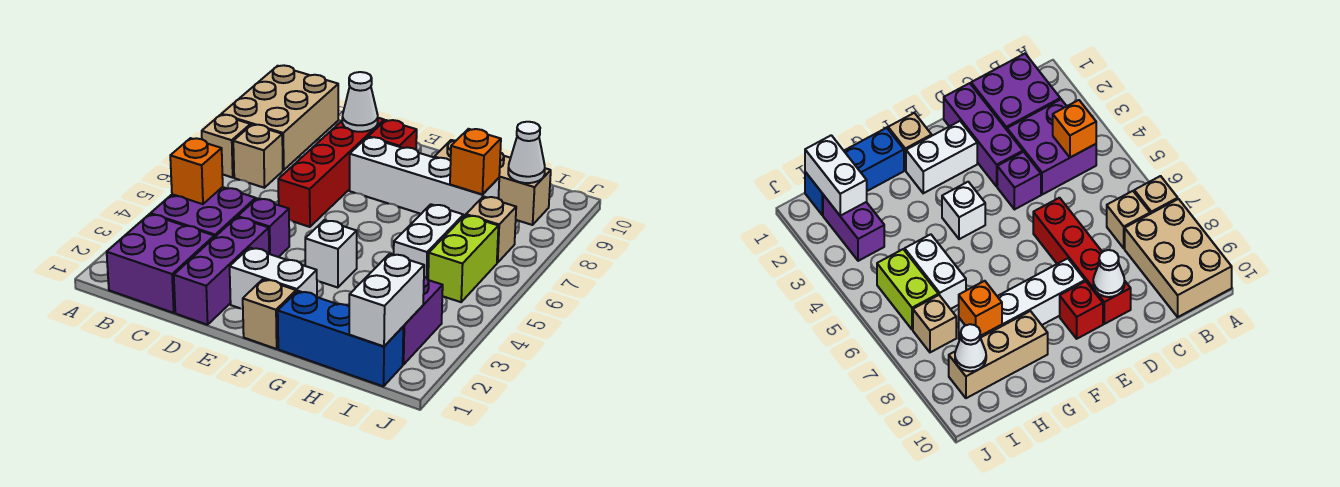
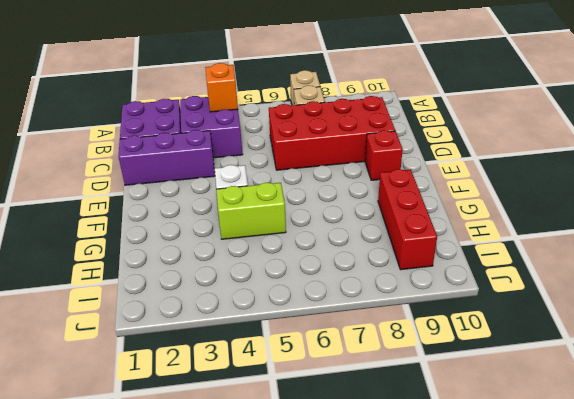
red 2x4 brick [269,96,395,170] -> red 1x4 brick [278,118,384,227]
lime 1x2 brick [216,183,286,239] -> lime 1x2 brick moved to [428,215,498,302]
red 1x3 brick [378,169,437,270] -> tan 1x3 brick [434,140,551,225]
none -> tan 2x3 brick [221,65,338,170]
none -> purple 1x1 brick [238,198,289,257]
none -> white 1x2 brick [230,248,317,309]

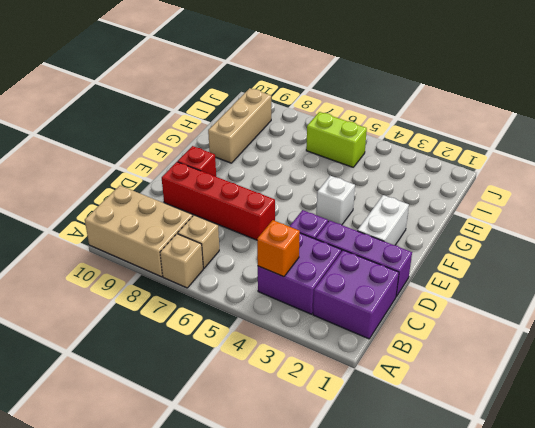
none -> white 1x4 brick [350,137,499,216]
none -> tan 1x1 brick [243,279,296,349]
none -> blue 1x3 brick [278,291,403,386]

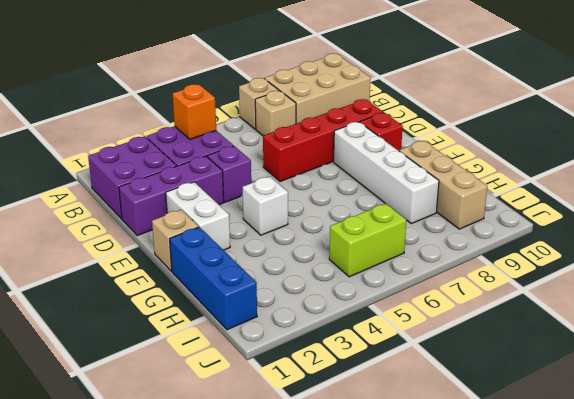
none -> white 1x2 brick [394,204,464,279]
none -> purple 1x2 brick [403,277,443,365]
none -> tan 1x1 brick [466,196,516,263]

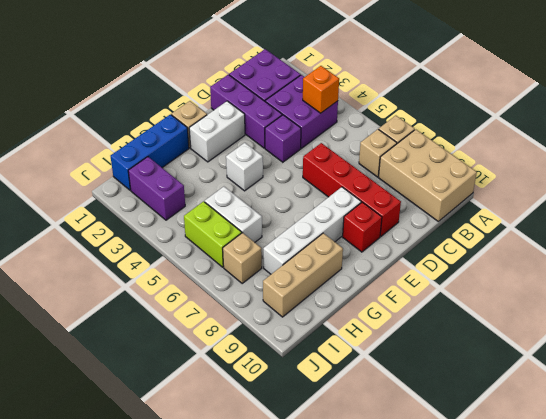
none -> white 1x1 cone [342,72,378,132]
none -> orange 1x1 brick [450,129,501,194]
none -> white 1x2 brick [349,254,424,346]

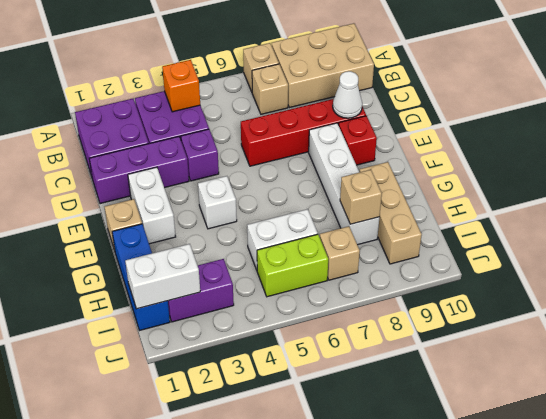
tan 1x1 brick [340,170,382,224] -> orange 1x1 brick [450,129,501,194]
none -> white 1x1 cone [508,122,545,183]

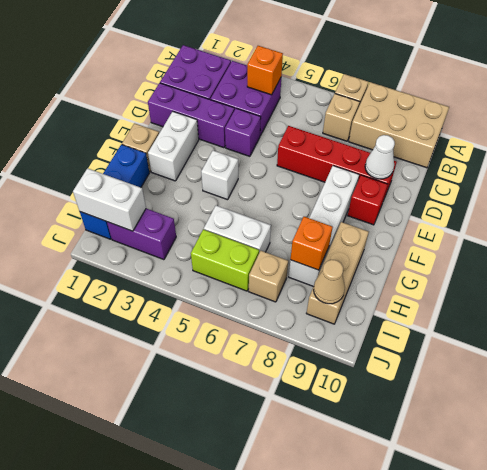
tan 1x1 cone [314,260,345,304] -> white 1x1 cone [508,122,545,183]

